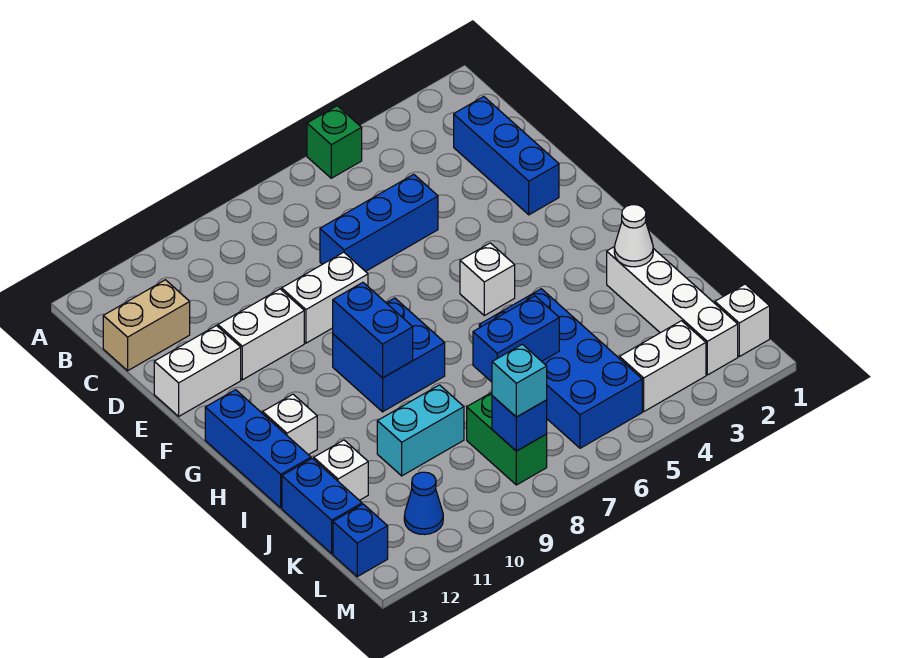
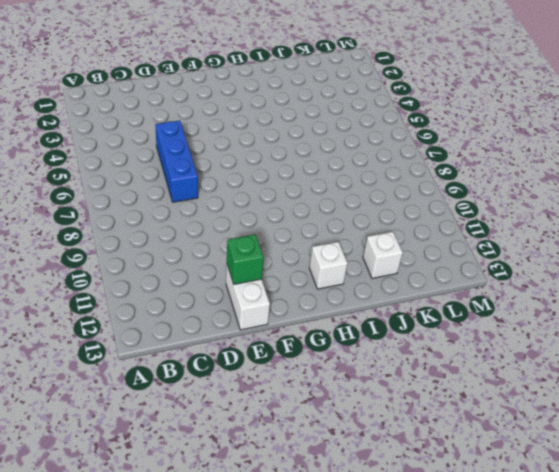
green 1x1 brick [227,234,264,284] -> green 1x1 brick moved to [307,106,362,178]
none -> blue 1x3 brick [454,97,559,215]
none -> tan 1x2 brick [103,280,190,371]
none -> white 1x2 brick [282,252,368,343]

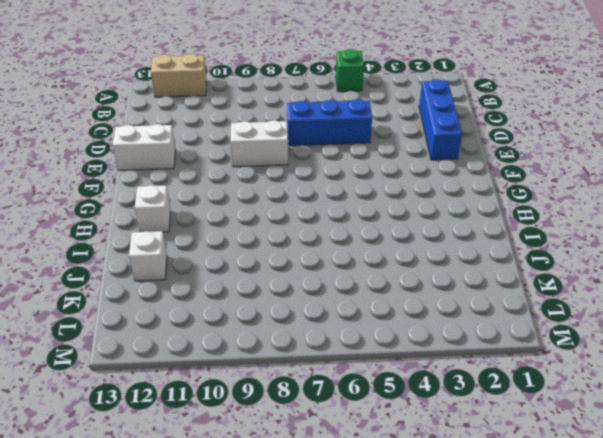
tan 1x2 brick [151,54,207,97] -> tan 1x2 brick moved to [103,280,190,371]
none -> white 1x2 brick [218,289,304,380]
none -> white 1x1 brick [460,243,515,316]
none -> blue 2x2 brick [333,298,445,412]

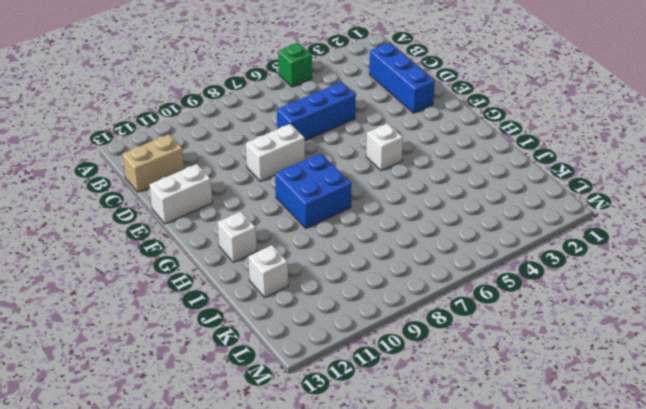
none -> white 1x2 brick [218,289,304,380]
none -> blue 1x3 brick [205,390,311,508]
none -> white 1x4 brick [607,247,738,375]

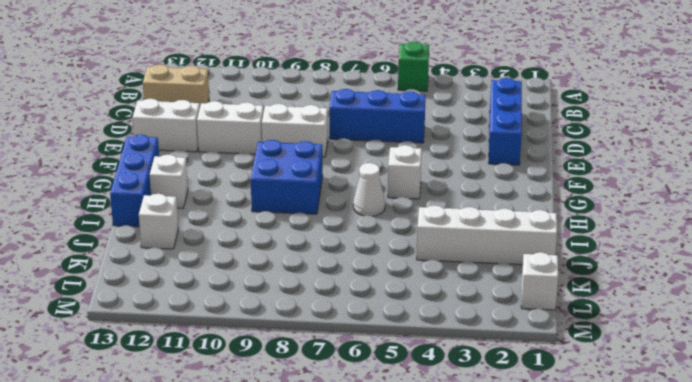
white 1x1 cone [353,163,385,216] -> white 1x1 cone moved to [614,205,653,267]
white 1x4 brick [417,206,557,265] -> white 1x4 brick turned to [607,247,738,375]
none -> blue 2x4 brick [479,289,642,448]
none -> cyan 1x2 brick [377,385,464,476]
none -> blue 1x2 brick [282,458,362,554]

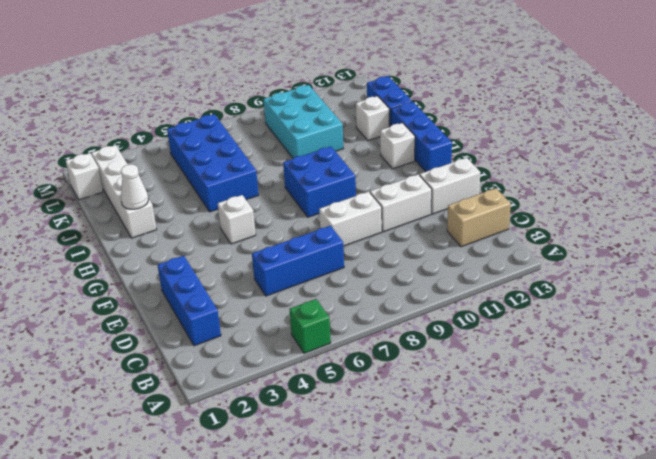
cyan 2x3 brick [263,85,343,158] -> cyan 1x2 brick [377,385,464,476]
none -> green 1x2 brick [467,393,547,485]
none -> white 1x2 brick [619,321,706,411]
none -> blue 1x1 cone [404,472,443,535]

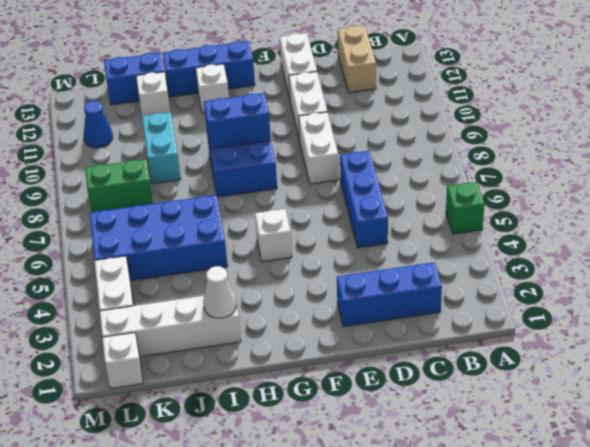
none -> blue 1x1 brick [333,504,388,577]
none -> blue 1x2 brick [473,296,559,382]
none -> blue 1x1 brick [492,396,547,451]

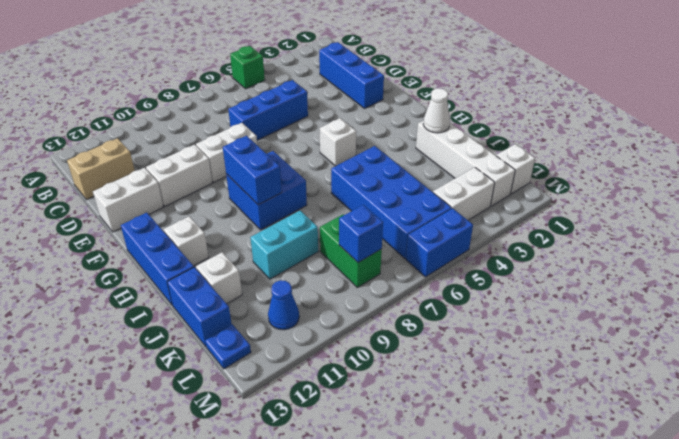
blue 1x1 plate [205,324,251,369] -> blue 1x1 brick [333,504,388,577]
blue 1x2 brick [406,208,473,277] -> blue 1x2 brick moved to [473,296,559,382]
none -> cyan 1x1 brick [492,344,547,417]

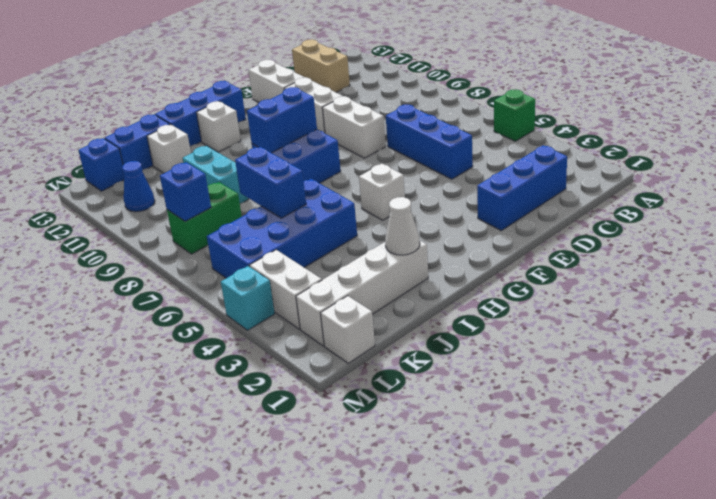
cyan 1x1 brick [221,266,275,330] -> cyan 1x1 brick moved to [492,344,547,417]

